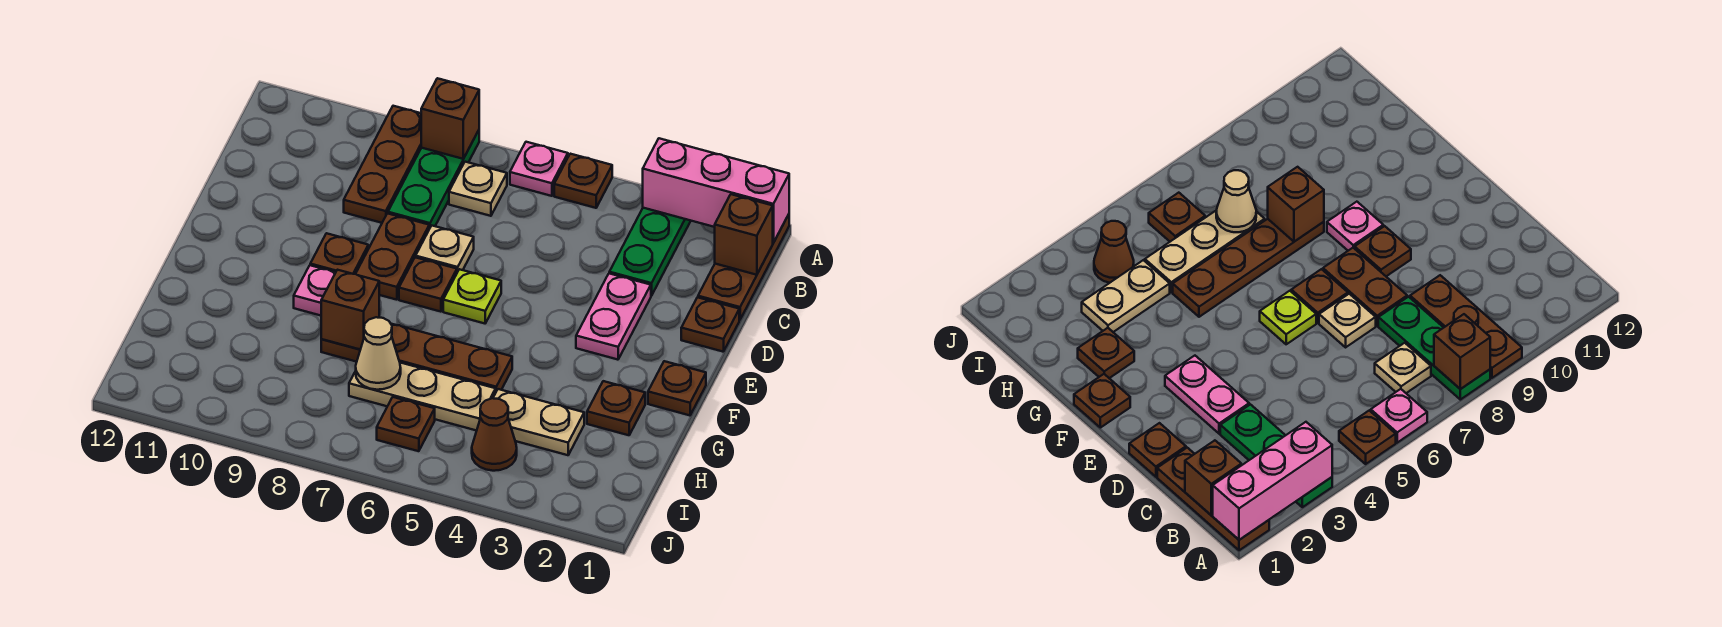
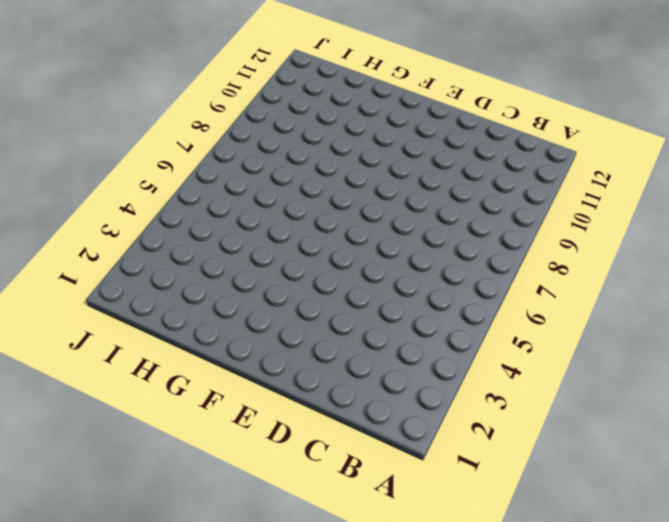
none -> brown 1x3 plate [698,214,789,320]
none -> green 1x3 plate [609,208,691,296]
none -> brown 1x1 plate [554,154,612,208]

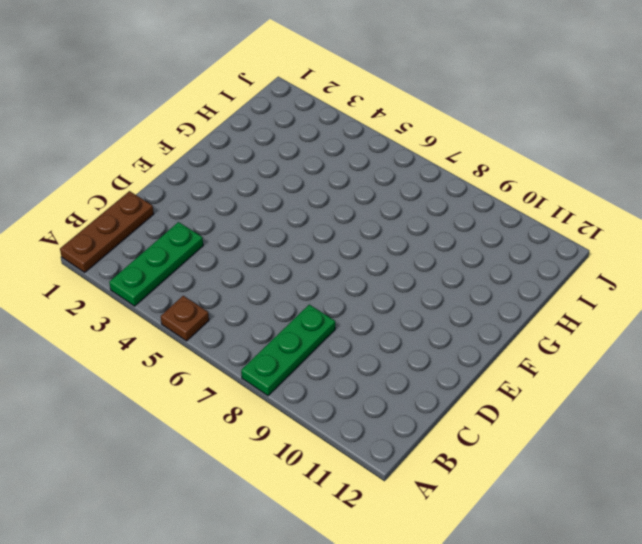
none -> pink 1x1 plate [510,142,568,196]
none -> brown 1x3 plate [344,106,421,223]
none -> tan 1x1 plate [449,162,507,216]

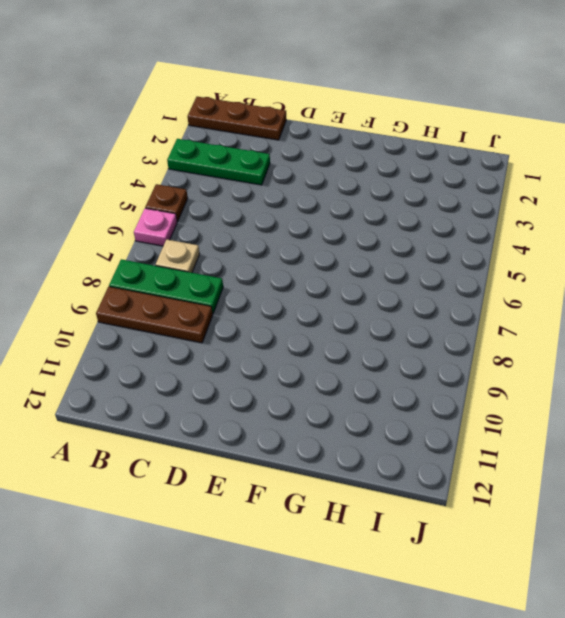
none -> brown 1x1 plate [681,297,739,352]
none -> pink 1x2 plate [576,274,651,360]
none -> tan 1x1 plate [416,226,474,272]

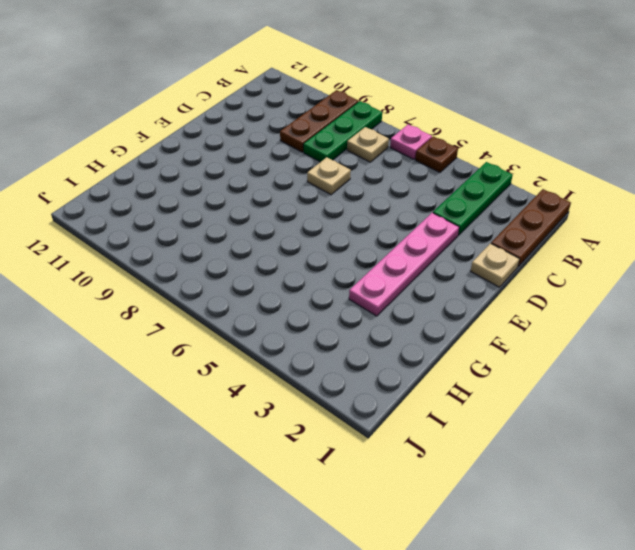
tan 1x1 plate [471,243,519,287] -> brown 1x1 plate [681,297,739,352]
pink 1x4 plate [349,213,459,316] -> pink 1x2 plate [576,274,651,360]
none -> brown 1x2 plate [356,213,429,300]
none -> lime 1x1 plate [443,269,501,323]
none -> brown 1x1 plate [399,257,457,312]

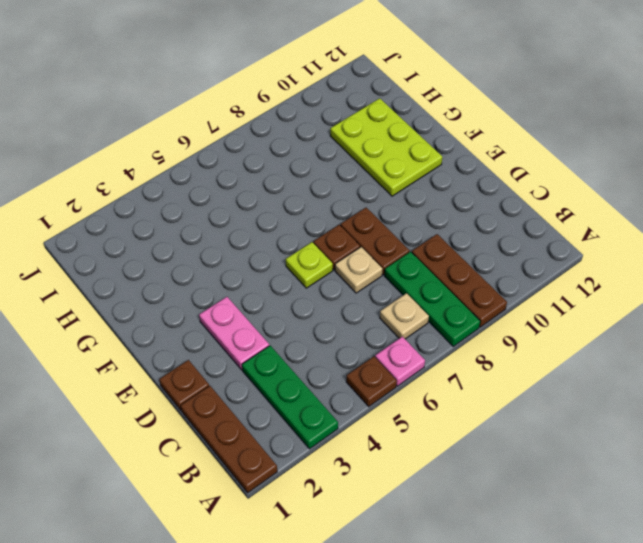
lime 2x3 plate [330,98,442,196] -> none
none -> brown 1x1 plate [310,233,368,274]
none -> brown 1x1 plate [648,361,706,415]
none -> pink 1x1 plate [294,265,336,316]

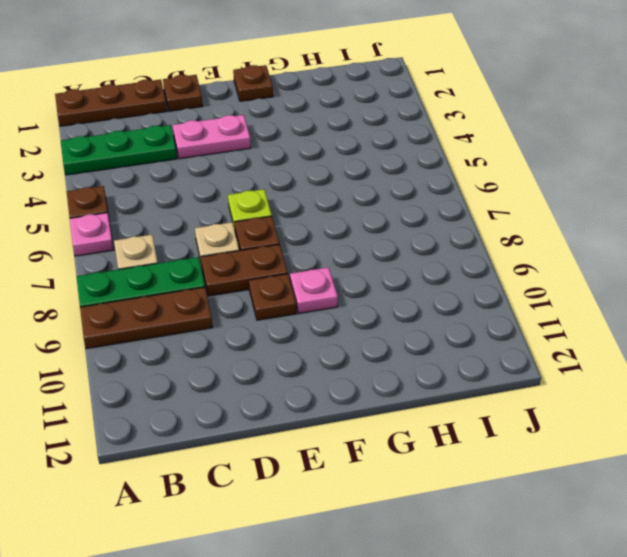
none -> brown 1x1 plate [587,381,645,435]
none -> brown 1x4 plate [321,324,512,391]
none -> tan 1x2 plate [493,389,584,455]

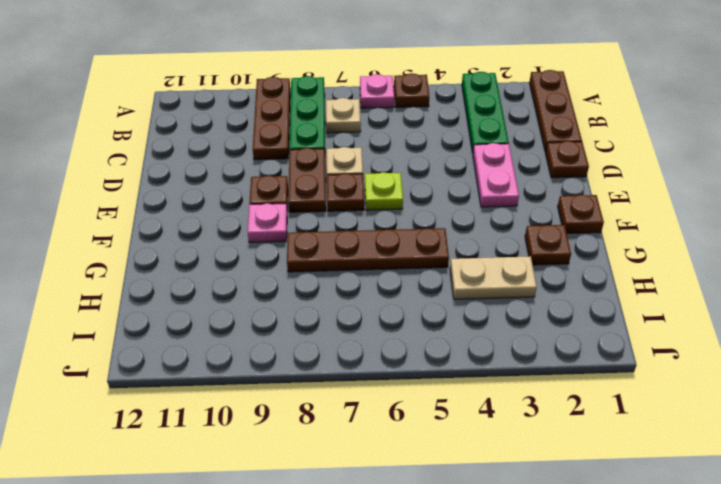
none -> tan 1x3 plate [349,363,496,431]
none -> brown 1x1 cone [472,398,517,471]
none -> brown 1x1 plate [377,397,435,451]

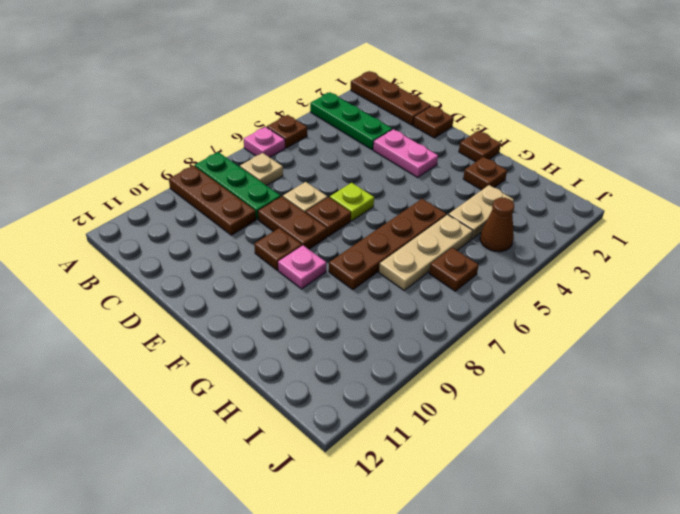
none -> pink 1x3 brick [643,138,789,243]
none -> brown 1x1 brick [421,78,479,159]
none -> brown 1x1 brick [715,194,773,275]

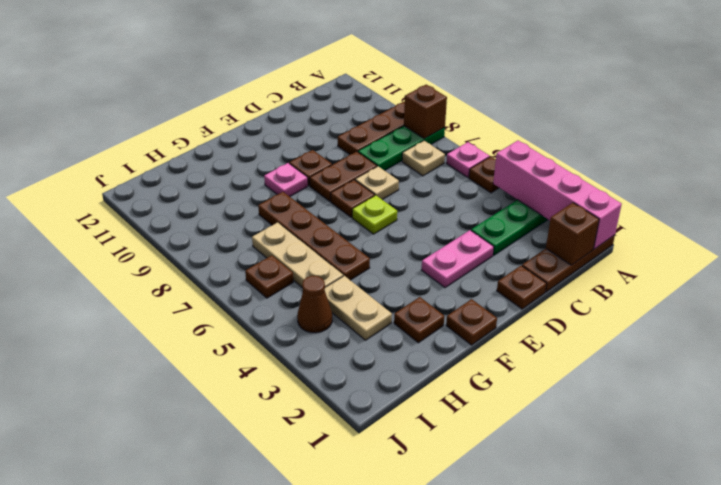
pink 1x4 brick [493,141,622,249] -> pink 1x3 brick [643,138,789,243]
none -> brown 1x1 brick [321,270,379,350]
none -> tan 1x1 cone [356,317,401,390]

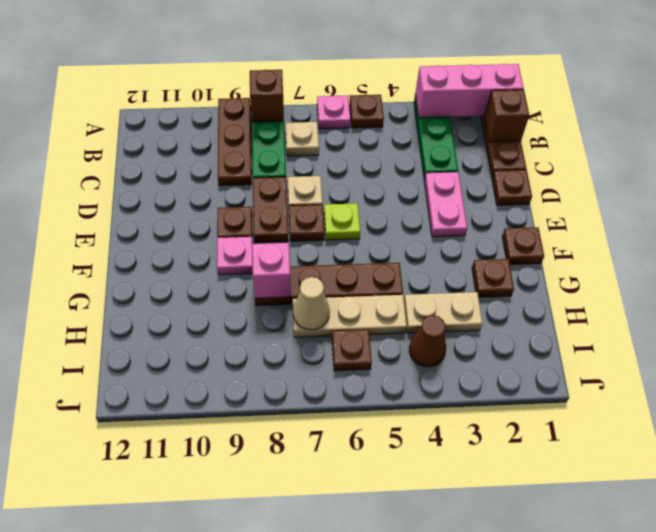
pink 1x1 brick [252,243,291,298] -> brown 1x1 brick [321,270,379,350]

